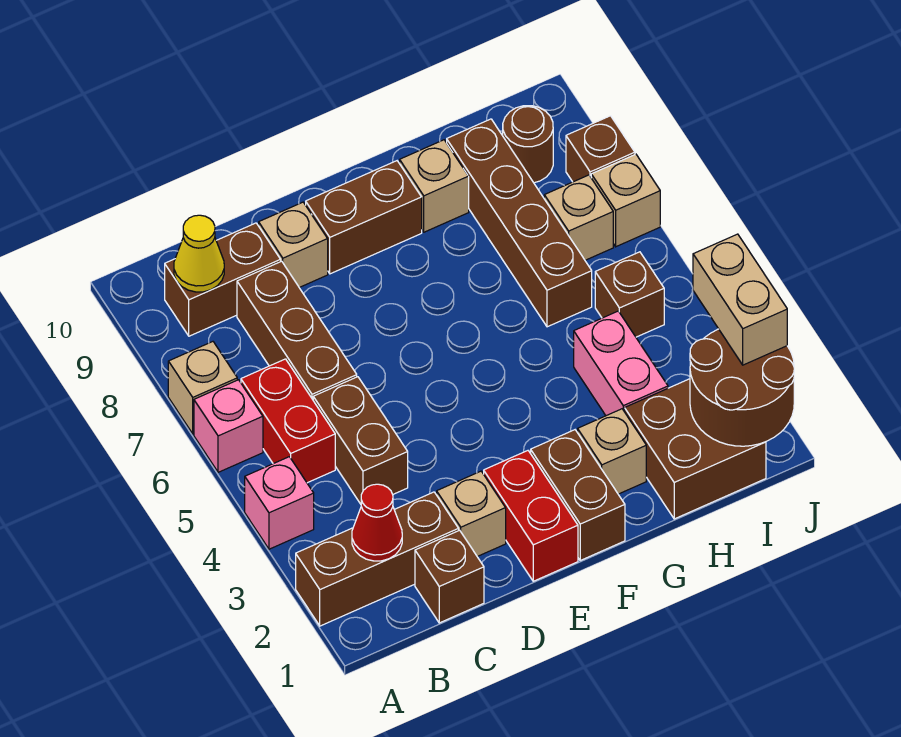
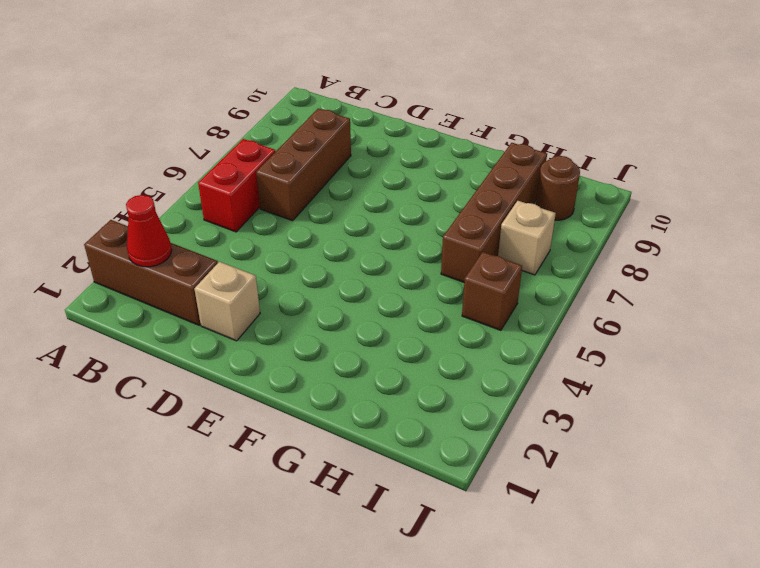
none -> pink 1x1 brick [245,457,314,549]
none -> pink 1x1 brick [194,380,263,472]
none -> tan 1x1 brick [168,342,237,434]

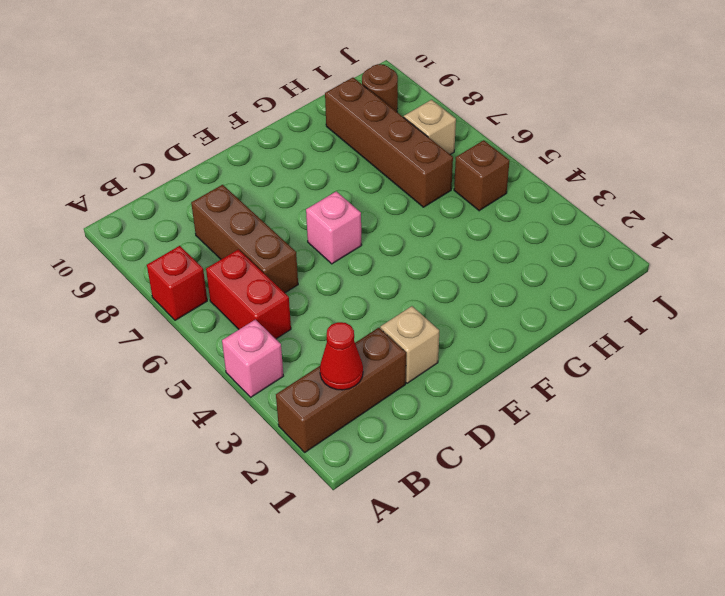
red 1x1 brick [147,246,207,320] -> tan 1x1 brick [168,342,237,434]
pink 1x1 brick [306,191,362,264] -> pink 1x1 brick moved to [194,380,263,472]
none -> brown 1x2 brick [165,223,281,336]
none -> brown 1x1 brick [415,530,484,623]
none -> brown 1x2 brick [313,377,408,504]

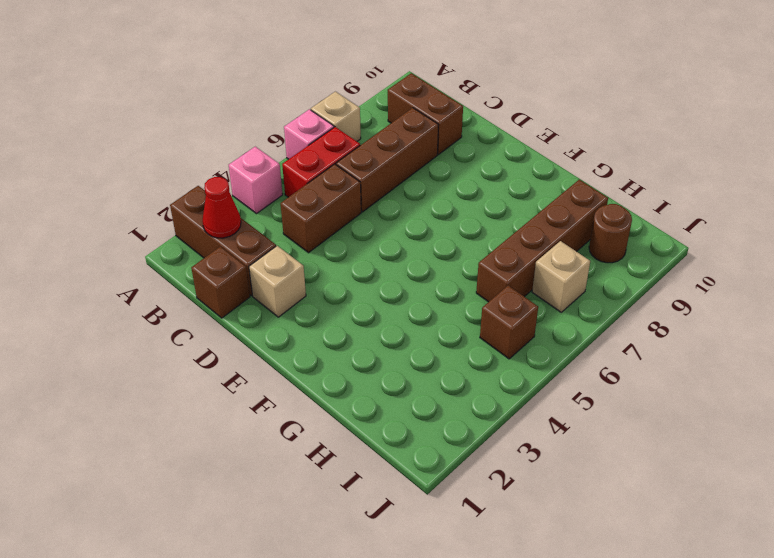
none -> tan 1x1 brick [259,202,328,287]
none -> red 1x2 brick [484,451,578,581]
none -> brown 1x2 brick [306,161,422,274]

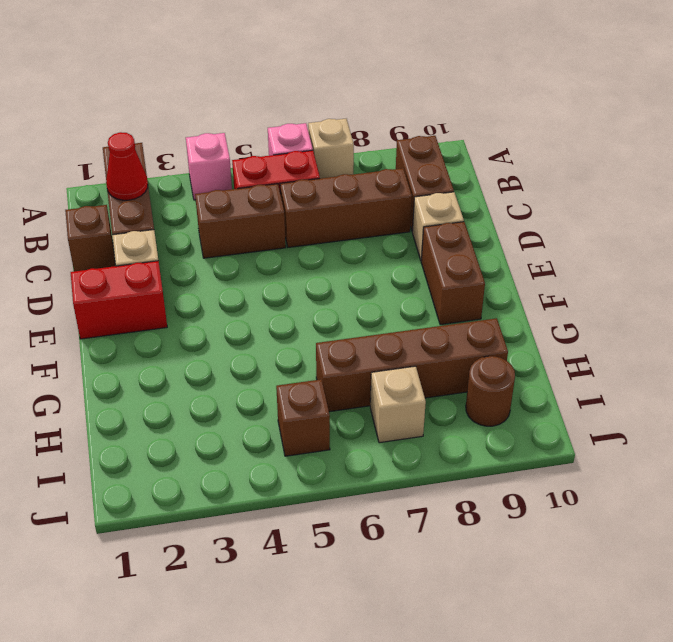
none -> brown 1x2 brick [531,430,625,560]
none -> tan 1x1 brick [578,409,646,494]
none -> tan 1x1 brick [400,140,469,232]

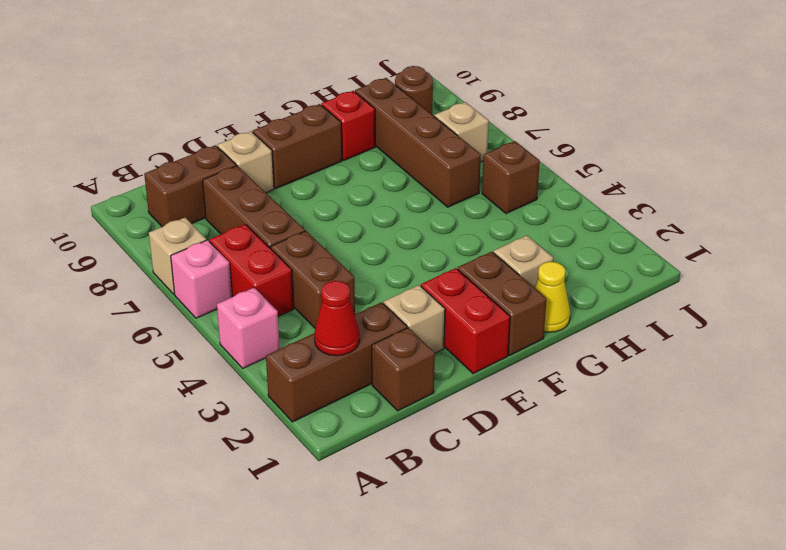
yellow 1x1 cone [535,262,570,332] -> yellow 1x1 cone moved to [174,215,224,292]
red 1x1 brick [322,91,375,160] -> tan 1x1 brick [400,140,469,232]
none -> brown 2x2 brick [625,379,766,519]
none -> pink 1x2 brick [574,311,668,416]
none -> tan 1x1 brick [591,154,660,247]

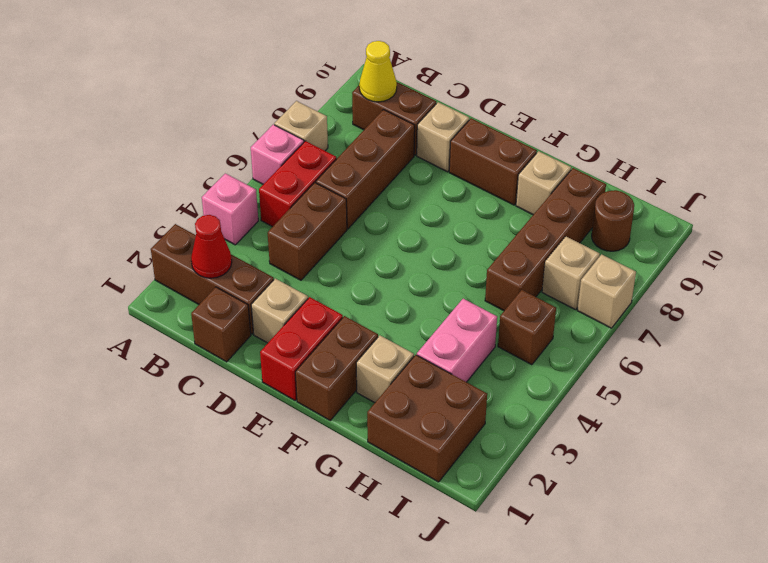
none -> brown 1x1 brick [566,116,635,182]
none -> brown 2x2 round brick [690,329,794,446]
none -> tan 1x2 brick [693,234,787,365]

